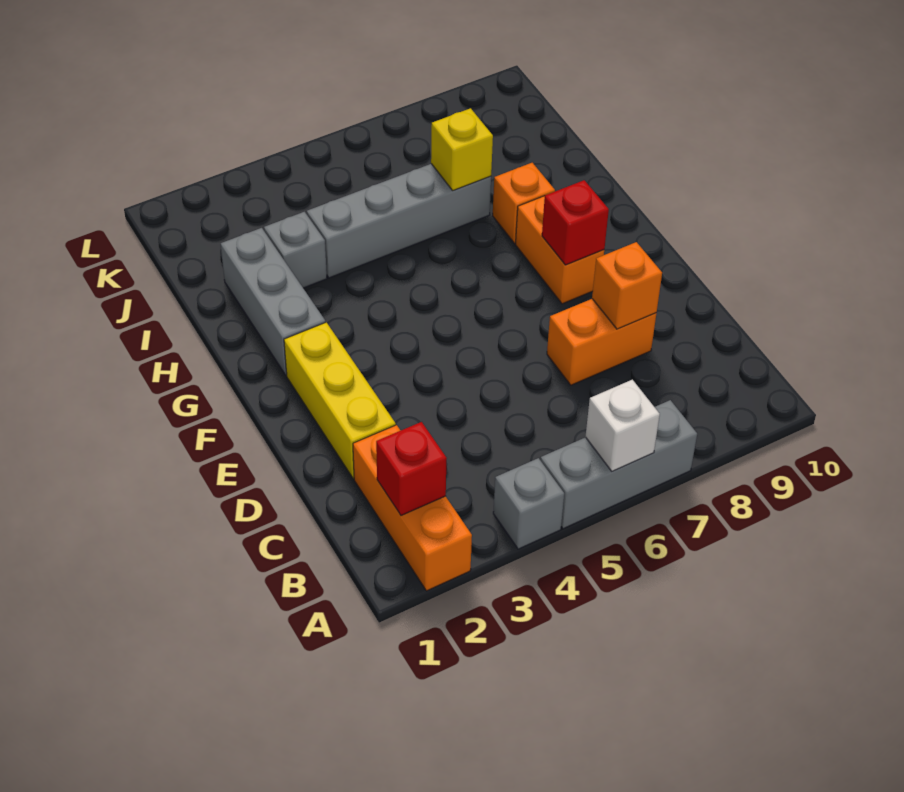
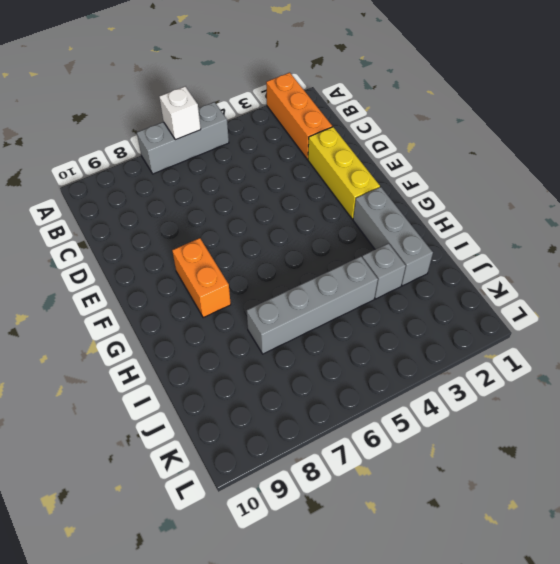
none -> grey 1x1 brick [493,458,564,549]
none -> orange 1x2 brick [547,299,656,385]
none -> orange 1x1 brick [493,163,555,243]

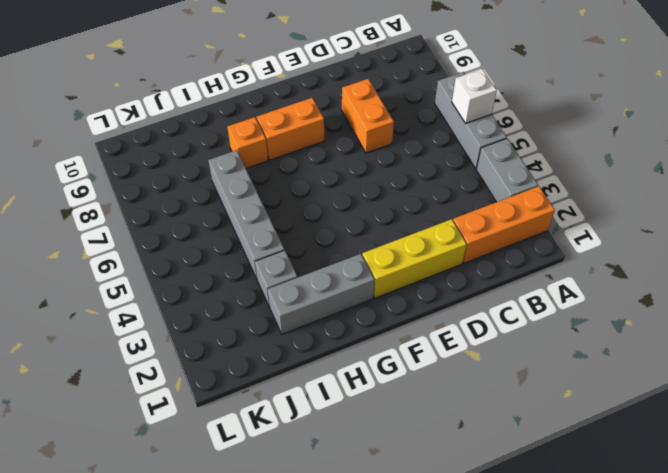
grey 1x2 brick [476,138,538,202] -> grey 1x1 brick [493,458,564,549]
none -> red 1x1 brick [376,422,447,515]
none -> orange 1x1 brick [592,242,662,329]
none -> red 1x1 brick [542,180,609,265]

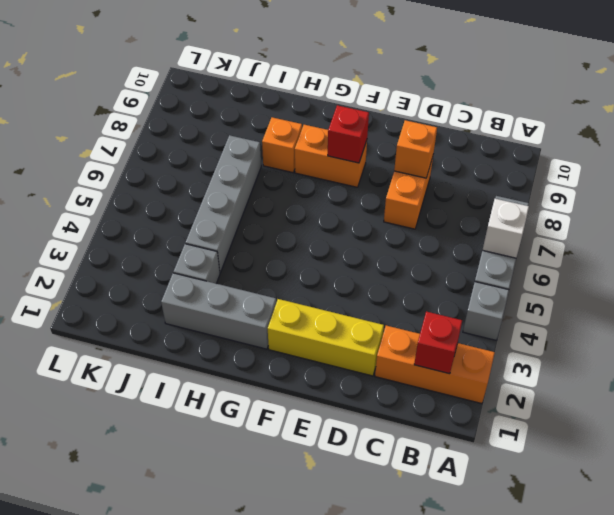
none -> yellow 1x1 brick [431,108,493,190]

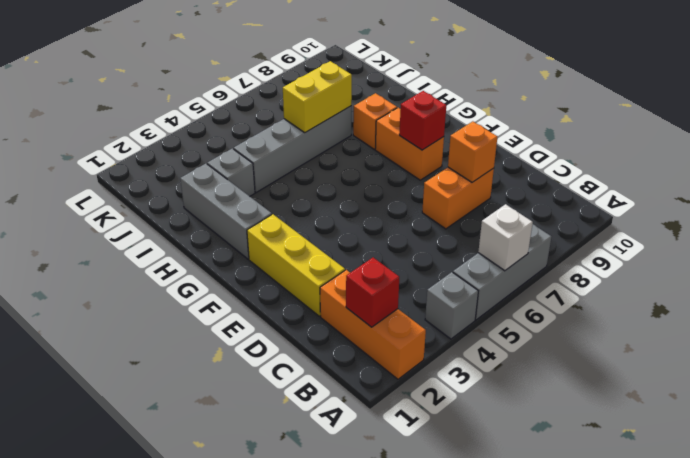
yellow 1x2 brick [283,61,352,133] -> yellow 1x1 brick [431,108,493,190]

